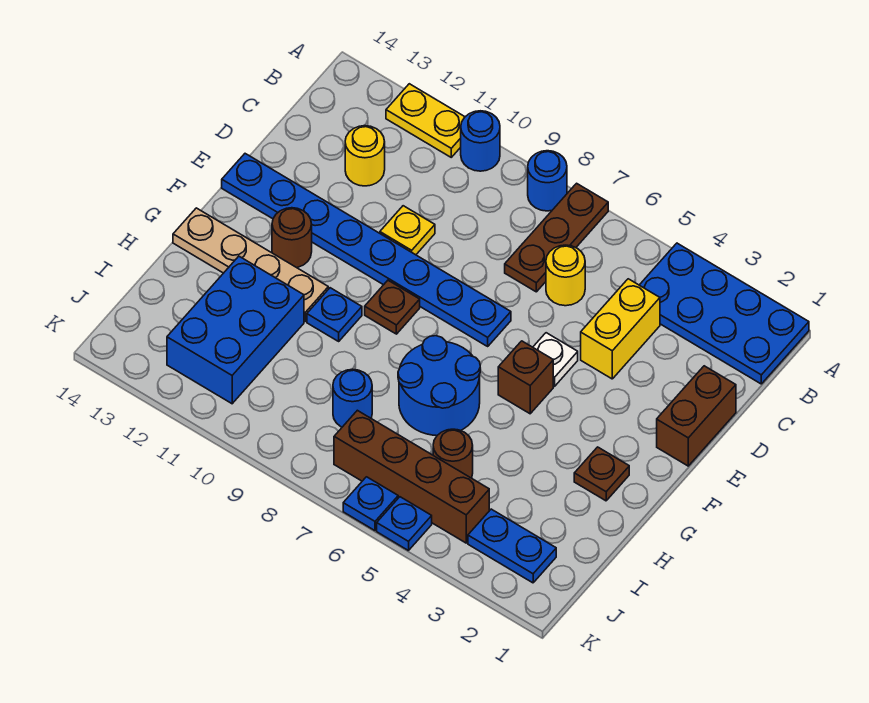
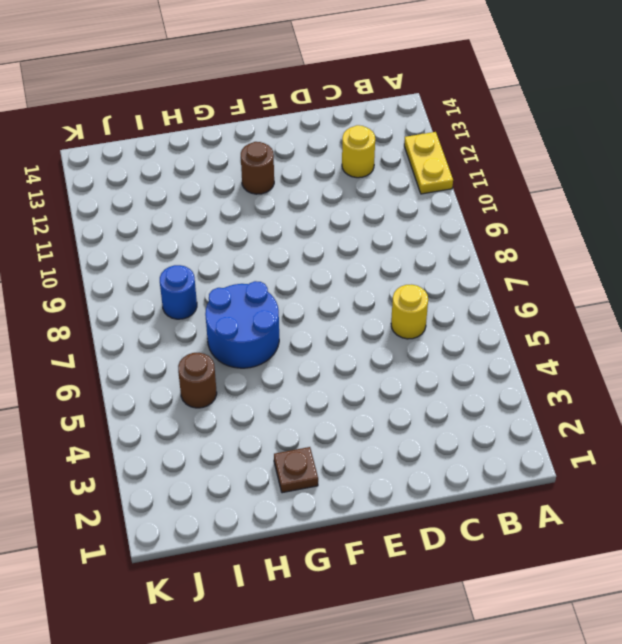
none -> blue 2x4 plate [640,243,809,384]
none -> brown 1x3 plate [505,183,608,292]
none -> blue 1x1 round brick [528,151,567,211]

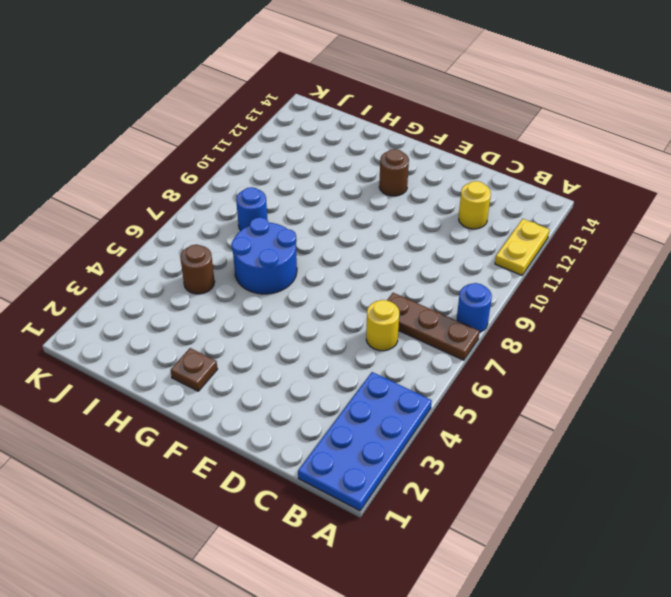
none -> blue 1x1 round brick [461,111,500,171]
none -> yellow 1x2 brick [581,279,660,379]
none -> brown 1x2 brick [657,366,736,466]

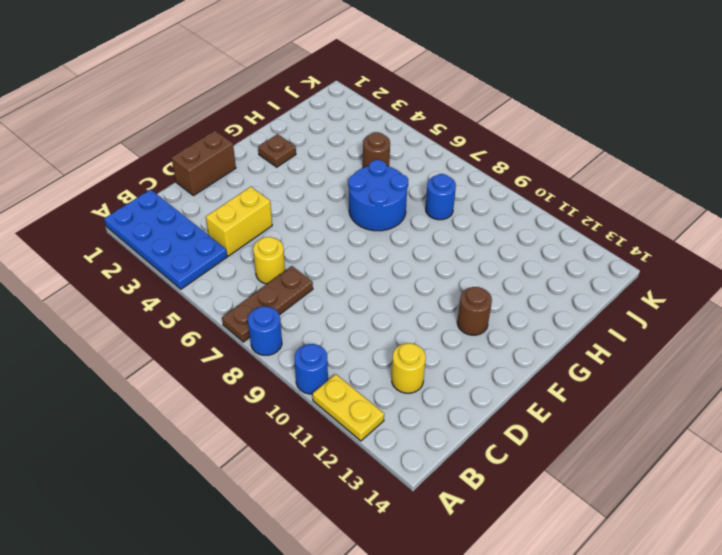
none -> yellow 1x1 plate [380,206,435,255]
none -> white 1x1 plate [533,333,578,386]
none -> blue 1x8 plate [222,154,511,346]

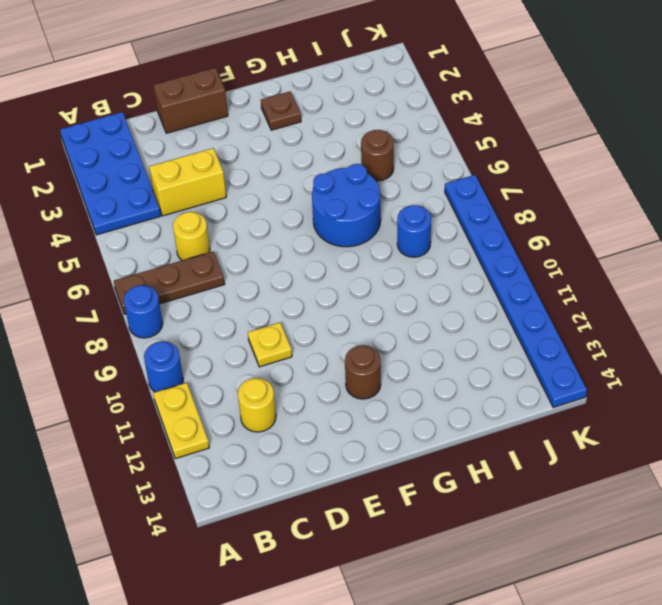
blue 1x8 plate [445,175,587,407] -> blue 1x8 plate moved to [222,154,511,346]
none -> white 1x1 plate [533,333,578,386]
none -> brown 1x1 brick [498,341,553,414]
none -> brown 1x1 plate [365,280,420,334]

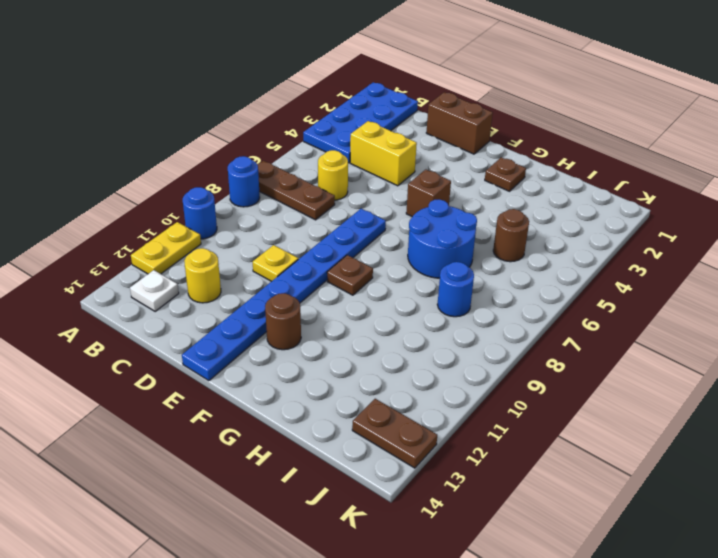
white 1x1 plate [130,270,179,312] -> white 1x1 plate moved to [533,333,578,386]
brown 1x2 plate [352,399,437,468] -> none
none -> blue 1x1 plate [307,288,362,341]
none -> tan 1x4 plate [173,208,328,321]
none -> blue 2x3 brick [167,256,304,404]

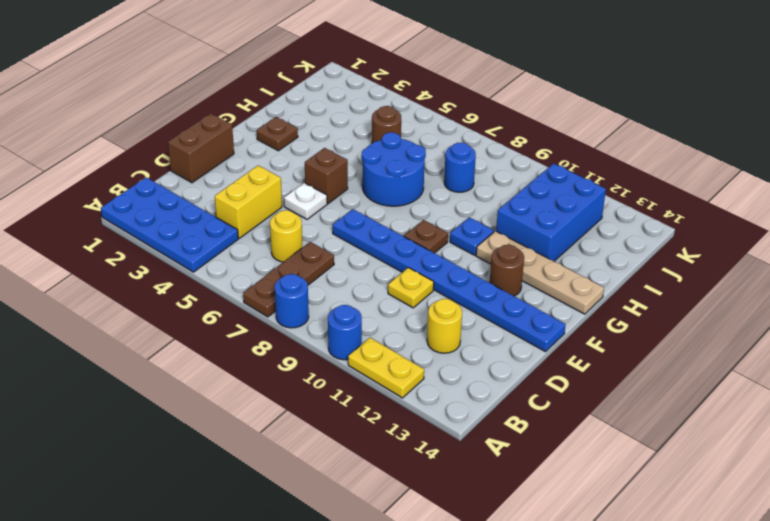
none -> blue 1x2 plate [468,509,556,583]
none -> brown 1x4 brick [334,410,489,543]
none -> blue 1x1 plate [377,497,432,551]

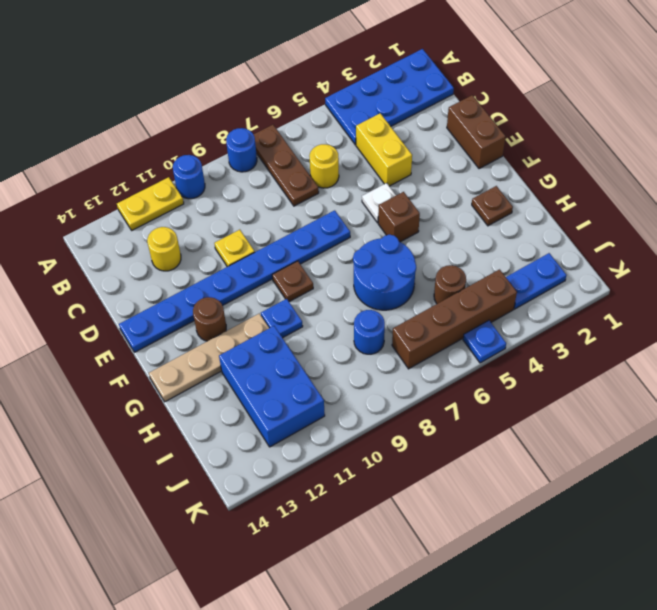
none -> blue 1x1 plate [343,477,398,531]

